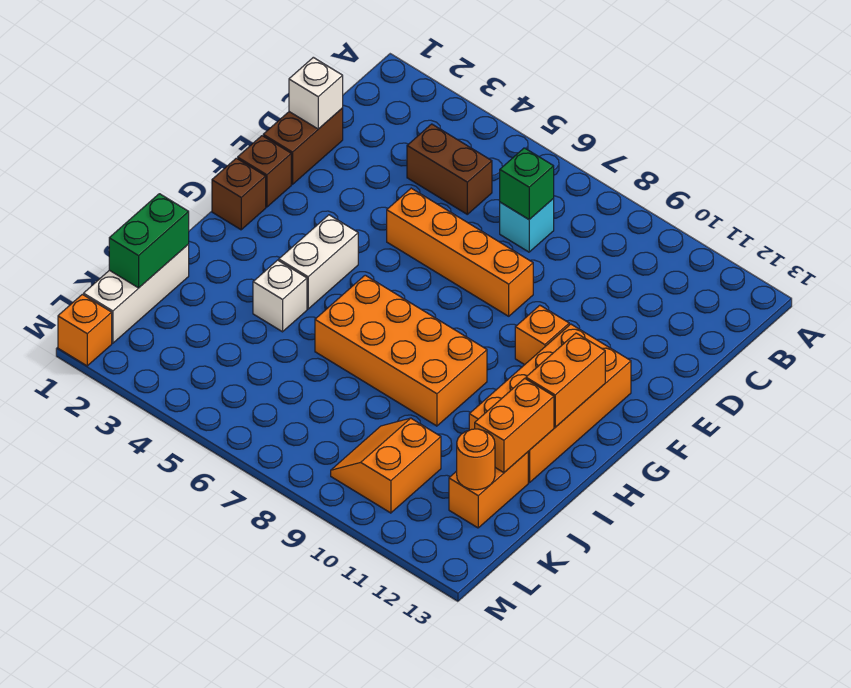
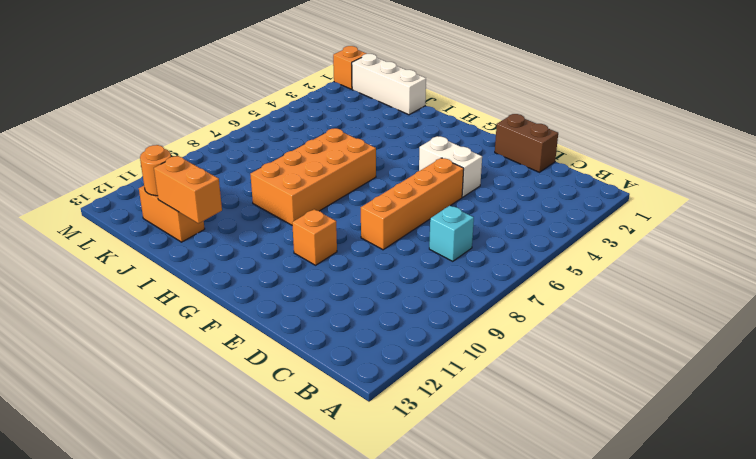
white 1x2 brick [419,136,482,197] -> white 1x2 brick moved to [279,215,358,309]
none -> brown 1x2 brick [407,124,492,214]
none -> brown 1x1 brick [238,136,291,207]
none -> orange 2x4 brick [469,324,631,483]

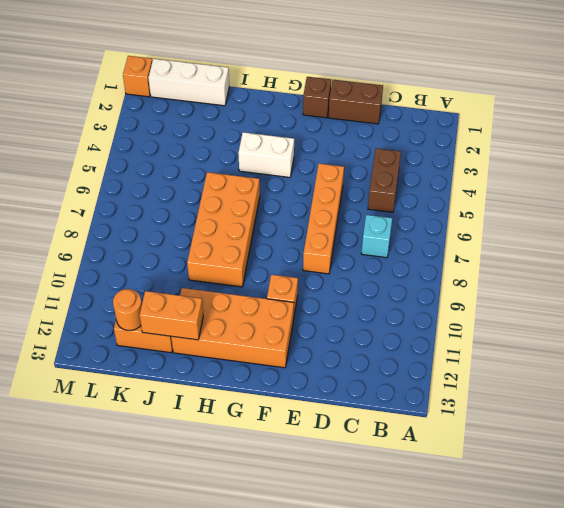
none -> brown 1x1 brick [212,158,266,230]
none -> white 1x1 brick [253,260,307,332]
none -> orange 2x2 slope [331,418,441,513]

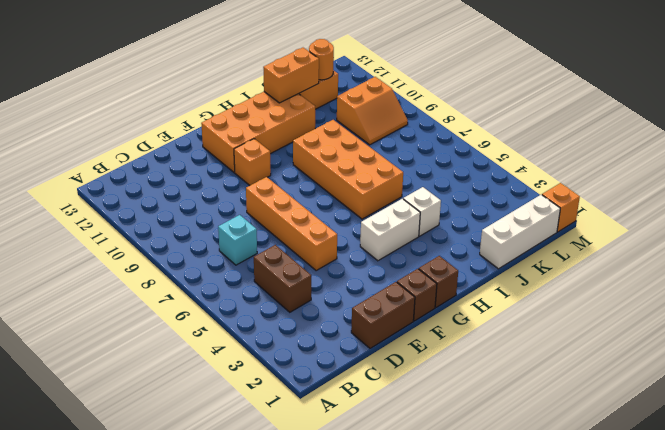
none -> green 1x1 brick [500,148,554,219]
none -> white 1x1 brick [289,57,343,129]
none -> orange 1x2 brick [526,333,605,427]

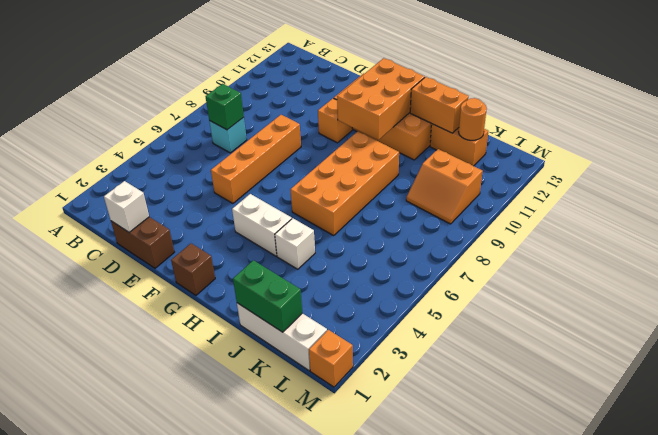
orange 2x3 brick [337,58,425,140] -> orange 1x2 brick [526,333,605,427]
none -> brown 1x2 brick [407,124,492,214]
none -> brown 1x1 brick [238,136,291,207]

